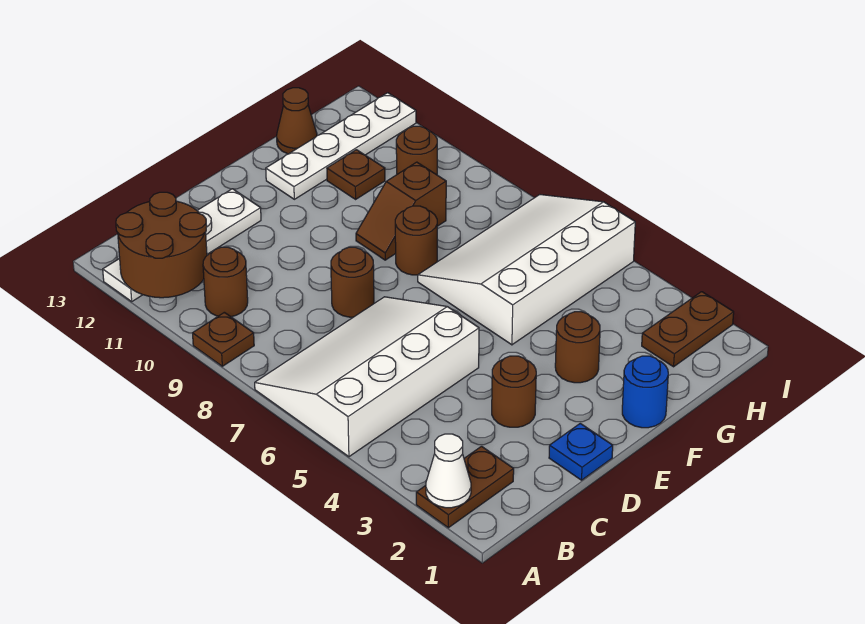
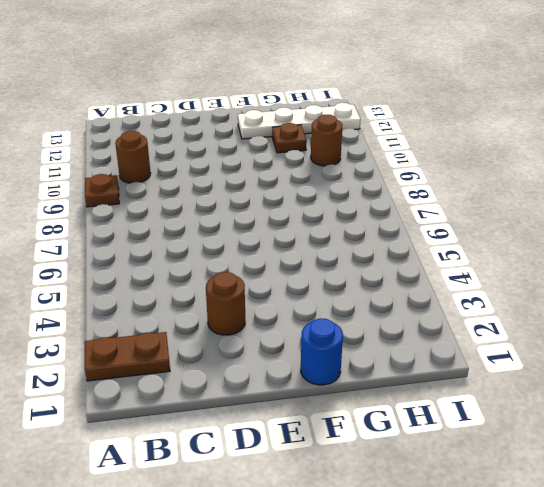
none -> white 3x4 slope [255,297,479,457]
none -> white 1x4 plate [103,189,261,301]
none -> blue 1x1 plate [549,423,613,480]

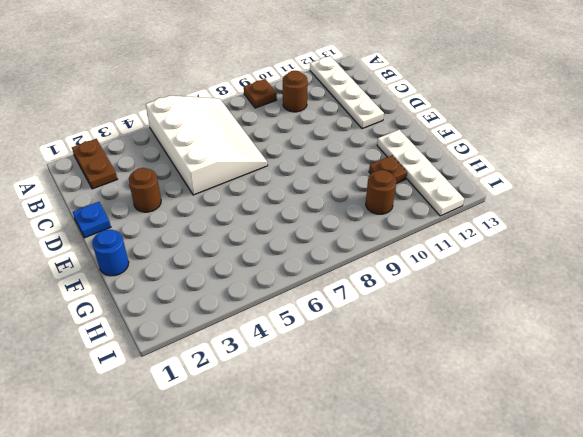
none -> brown 1x1 round brick [331,247,374,317]
none -> brown 1x1 round brick [555,312,600,383]
none -> white 3x4 slope [418,195,635,345]

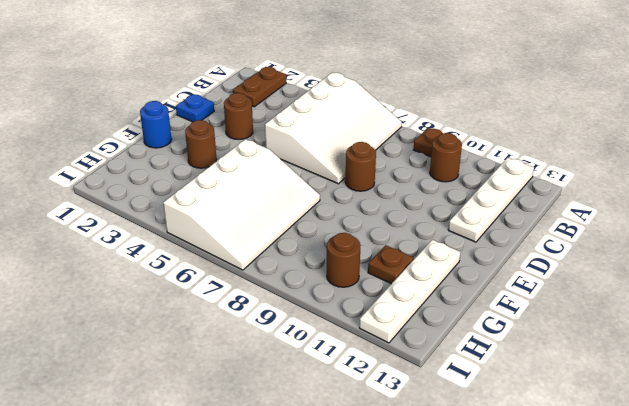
none -> brown 1x1 round brick [395,206,437,275]
none -> brown 1x2 slope [356,162,446,260]
none -> brown 1x1 cone [277,88,317,154]

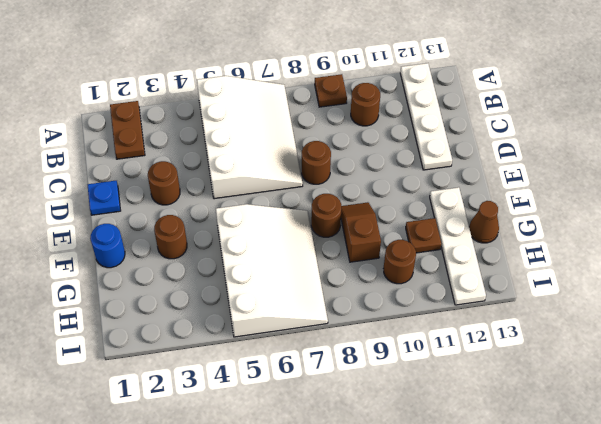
none -> brown 1x2 plate [642,292,734,367]
none -> white 1x1 cone [426,434,471,508]
none -> brown 2x2 round brick [116,192,207,298]

